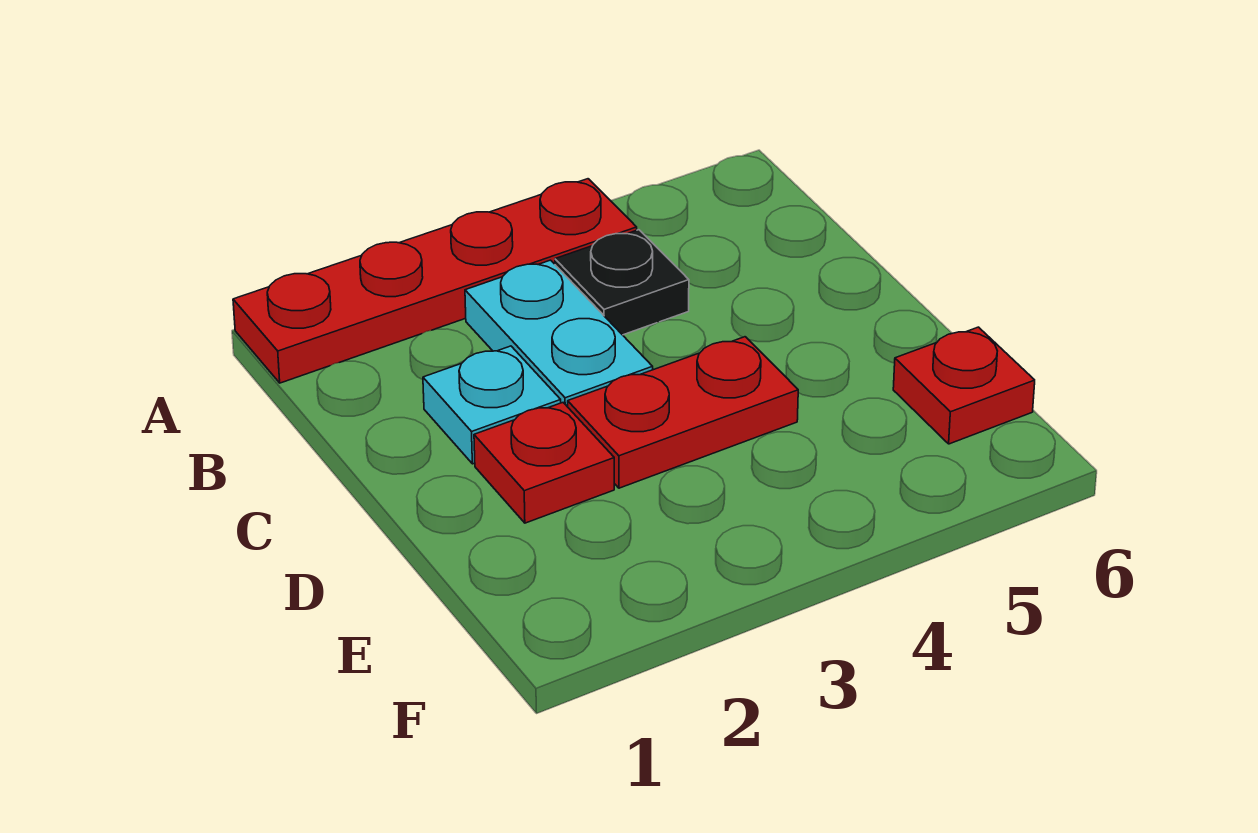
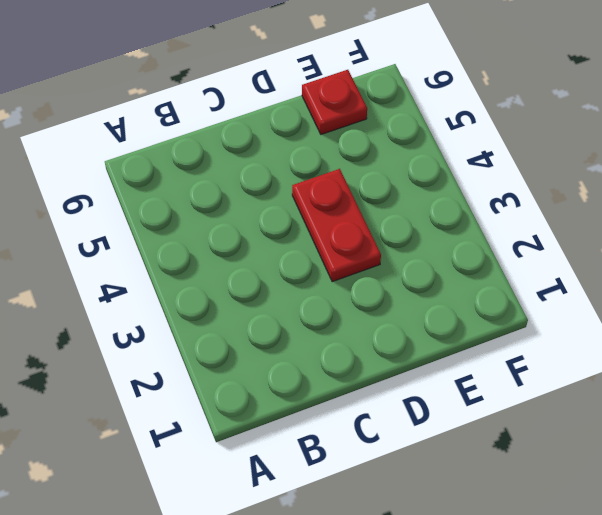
none -> red 1x4 plate [233,179,637,383]
none -> cyan 1x2 plate [465,260,653,407]

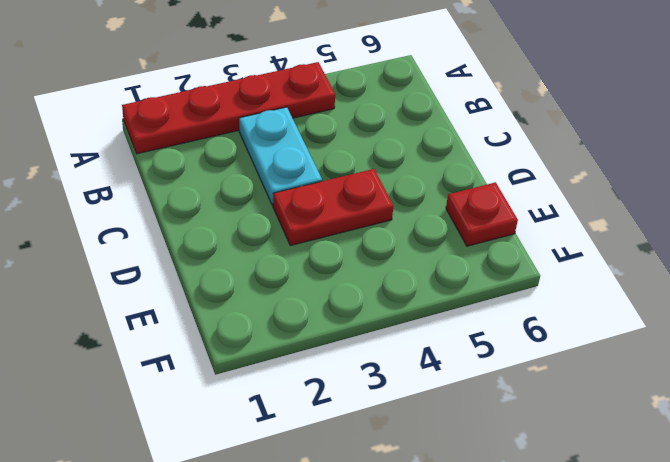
none -> black 1x1 plate [555,230,689,335]
none -> cyan 1x1 plate [423,346,561,464]

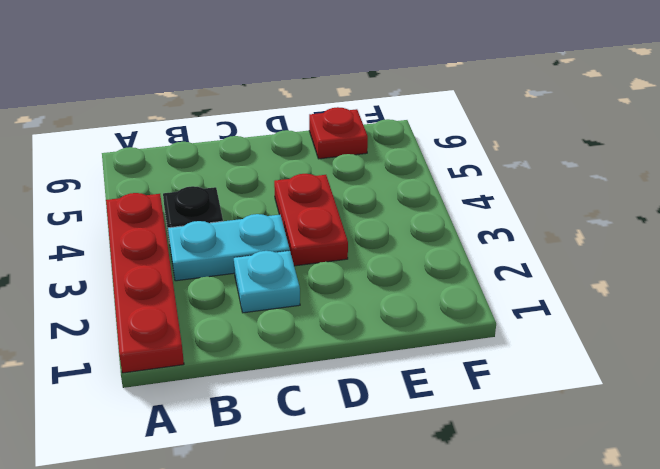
none -> red 1x1 plate [474,403,614,523]

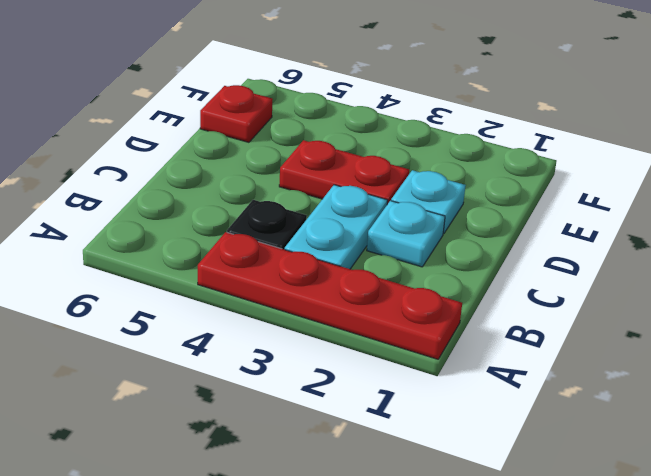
cyan 1x1 plate [391,170,466,234] -> red 1x1 plate [474,403,614,523]

